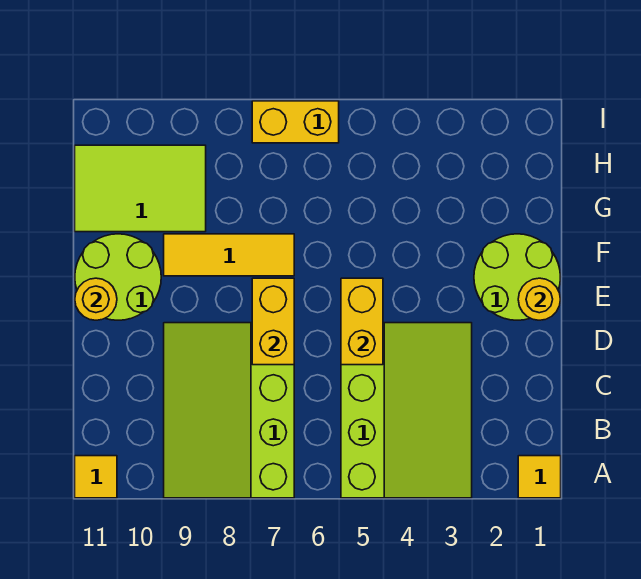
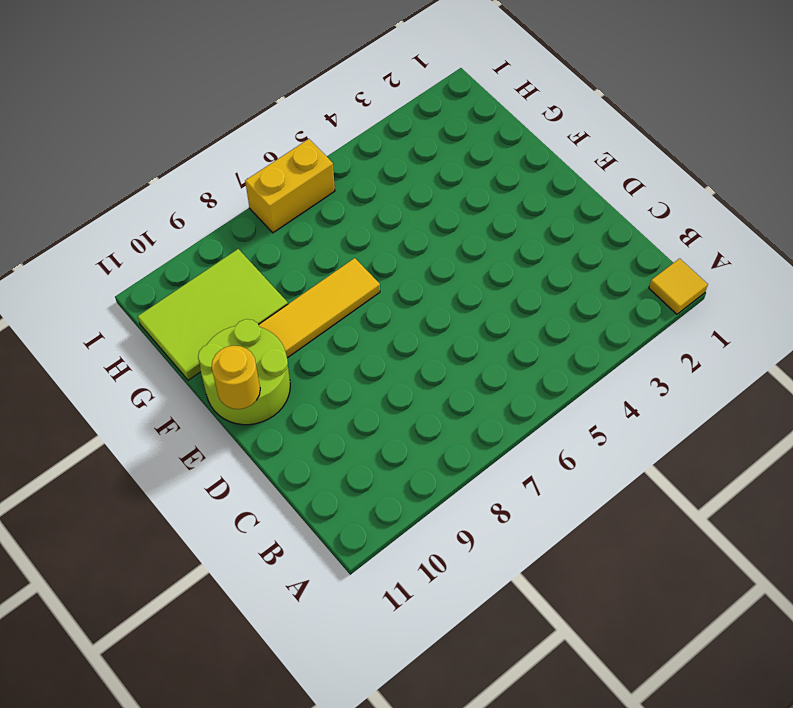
none -> lime 3x4 slope [341,323,472,498]
none -> lime 3x4 slope [164,323,294,498]
none -> yellow 1x1 tile [75,456,117,498]

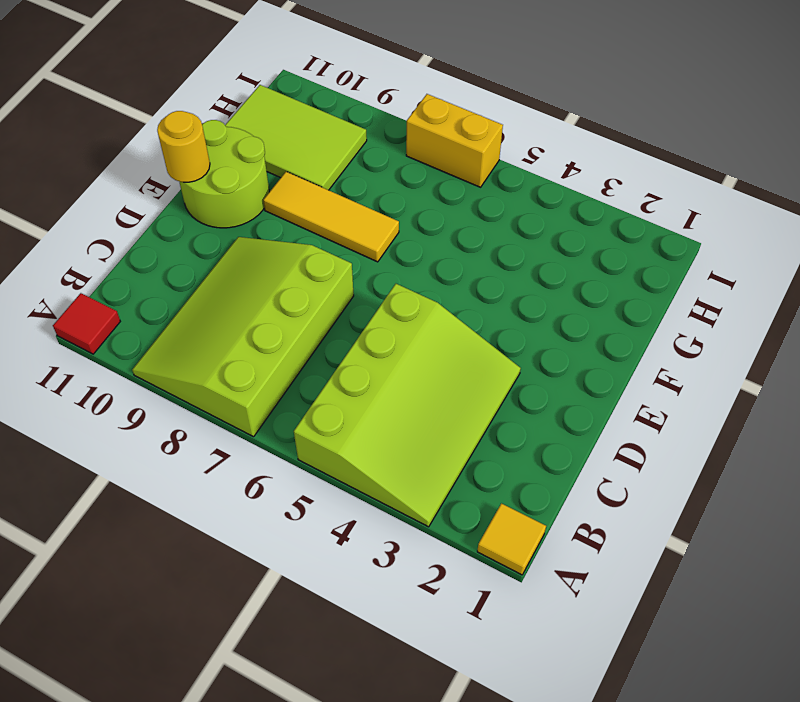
red 1x1 tile [53,293,120,354] -> yellow 1x1 tile [75,456,117,498]
none -> lime 2x2 round brick [474,234,560,320]
none -> yellow 1x2 brick [341,278,383,365]
none -> yellow 1x2 brick [252,278,294,365]

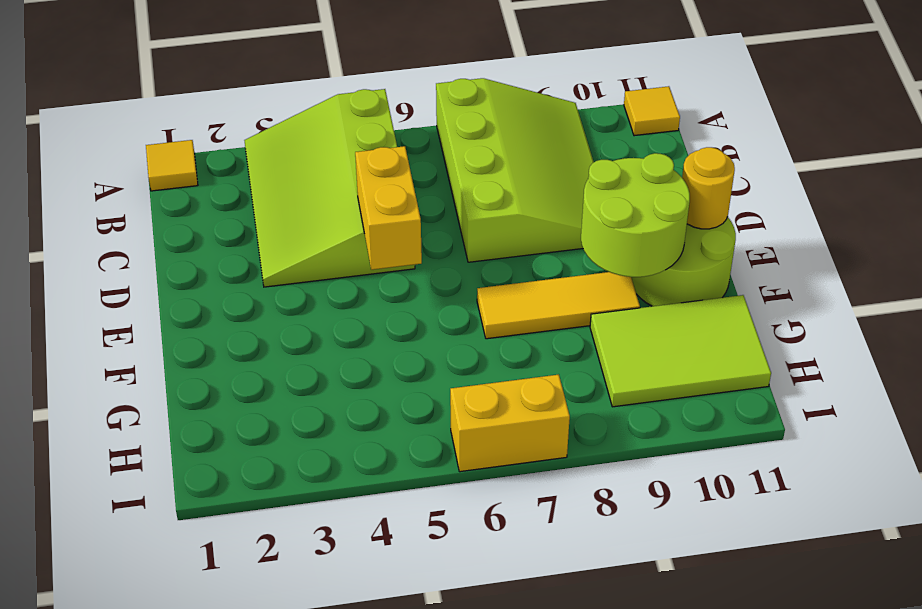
lime 2x2 round brick [581,153,690,277] -> lime 2x2 round brick moved to [474,234,560,320]
none -> yellow 1x2 brick [252,278,294,365]
none -> yellow 1x1 round brick [518,278,560,320]

